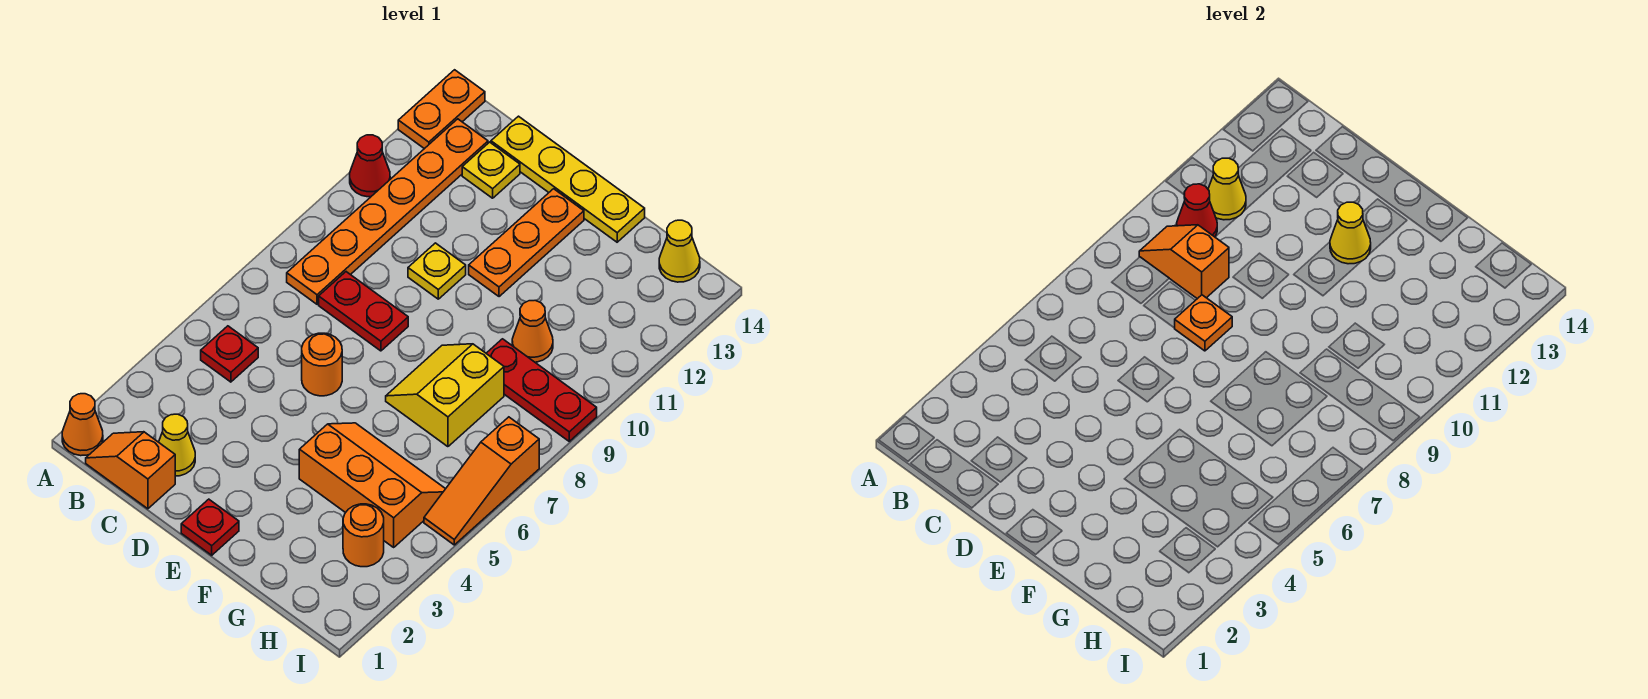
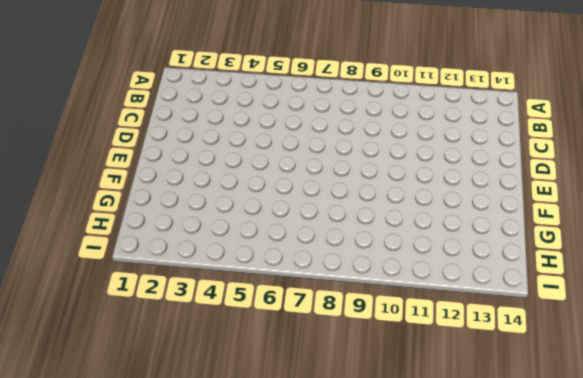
none -> orange 1x1 cone [62,394,103,456]
none -> red 1x1 cone [350,135,390,197]
none -> orange 1x2 plate [398,70,485,149]

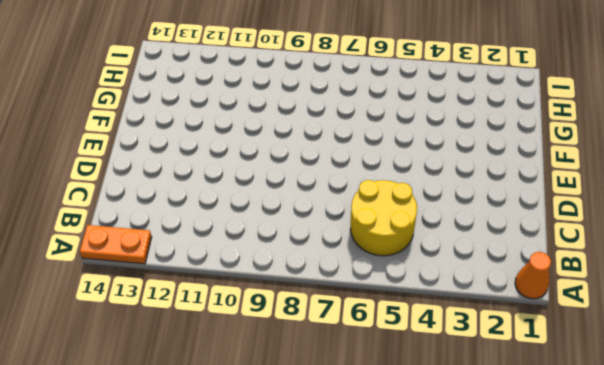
yellow 2x2 round brick [350,180,417,256] -> red 1x1 plate [201,326,258,382]
none -> red 1x1 cone [350,135,390,197]
none -> orange 1x2 slope [86,432,175,509]
none -> orange 1x6 plate [287,119,488,304]

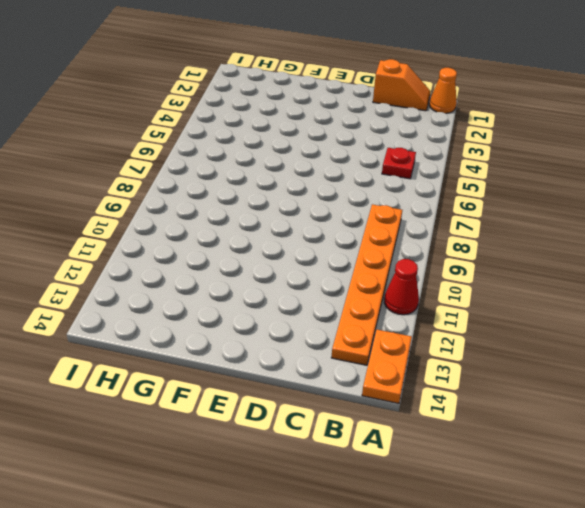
none -> yellow 1x1 cone [159,414,195,476]
none -> red 1x2 plate [319,272,408,351]
none -> yellow 1x1 plate [462,142,520,198]

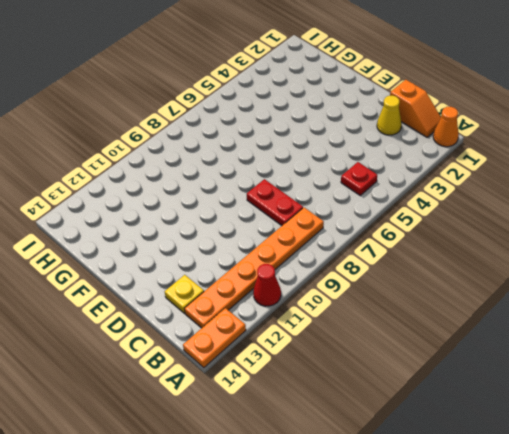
none -> yellow 1x4 plate [491,116,645,242]
none -> orange 1x1 round brick [302,333,342,396]
none -> yellow 1x1 plate [408,243,466,299]

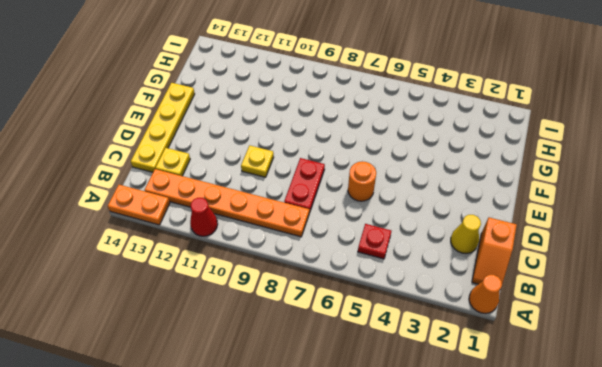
none -> red 1x1 plate [181,499,239,555]
none -> orange 1x3 plate [469,189,584,297]
none -> orange 2x3 slope [299,423,445,547]

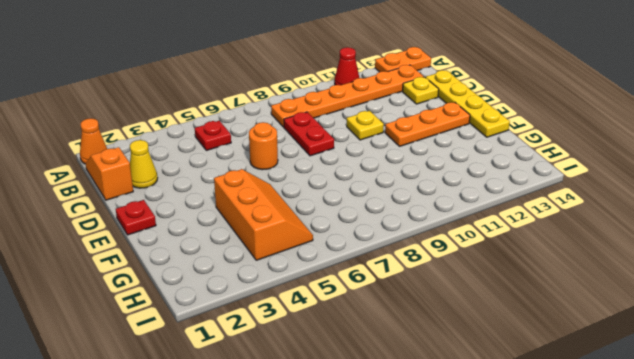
none -> yellow 2x2 slope [386,344,504,447]
none -> red 1x3 plate [486,339,597,441]
none -> orange 1x1 cone [512,301,553,362]

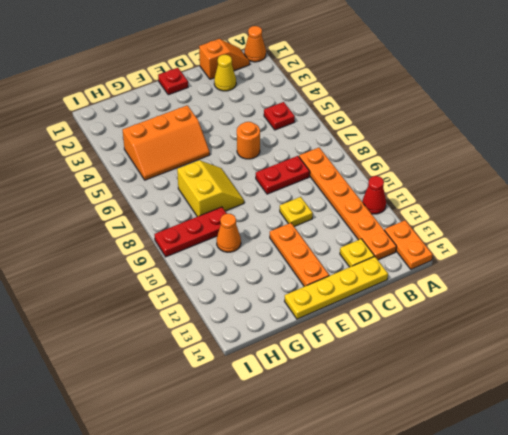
none -> orange 1x1 round brick [343,504,384,567]
none -> yellow 1x1 cone [659,220,700,282]
none -> orange 1x3 slope [424,417,539,545]

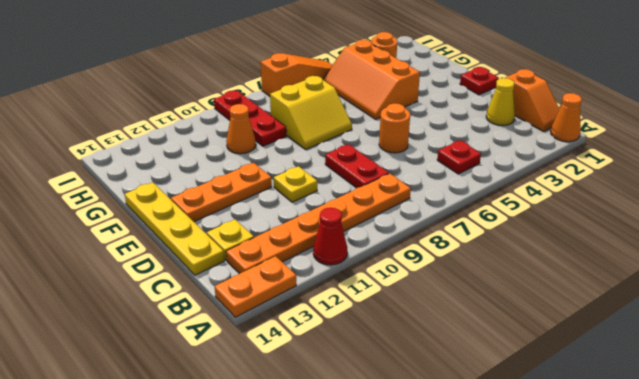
none -> yellow 1x1 cone [659,220,700,282]
none -> orange 1x2 slope [1139,225,1229,299]
none -> red 1x1 cone [1177,184,1217,237]

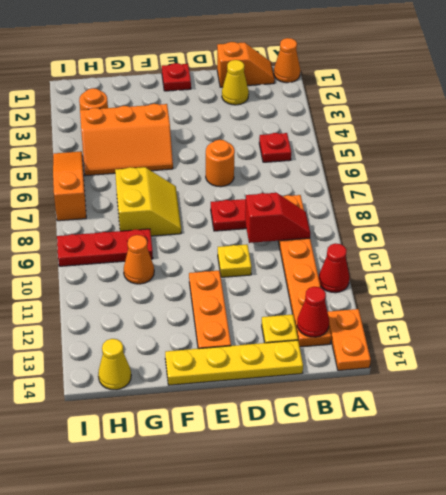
red 1x2 slope [245,193,310,243] -> orange 1x2 slope [1139,225,1229,299]
red 1x1 cone [297,287,329,337] -> red 1x1 cone moved to [1177,184,1217,237]
none -> yellow 1x1 cone [1208,158,1246,220]
none -> orange 1x1 plate [1175,295,1232,351]
none -> yellow 1x1 cone [1330,202,1371,264]

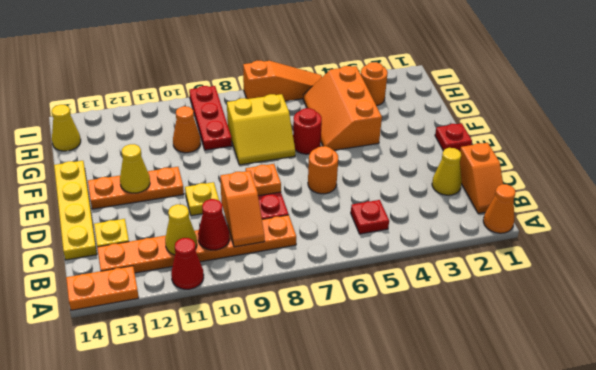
red 1x1 round brick [293,108,322,154] -> none

